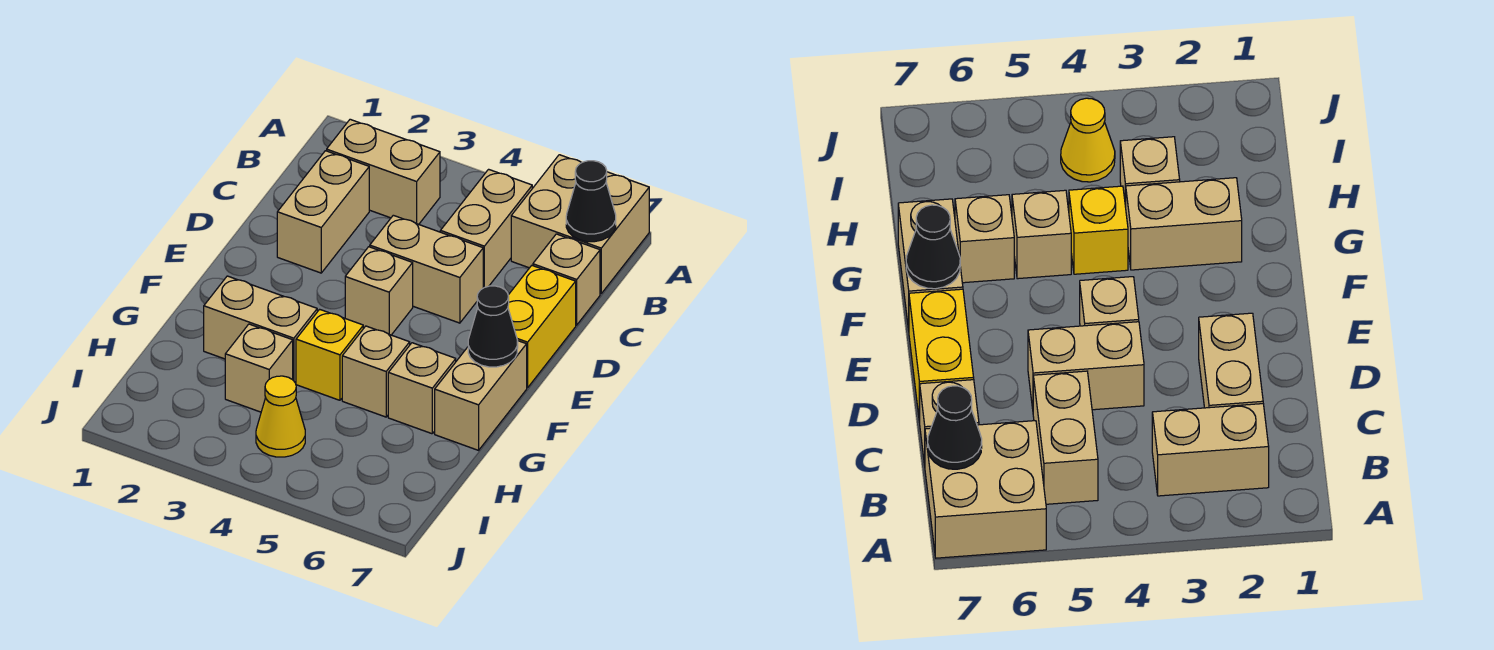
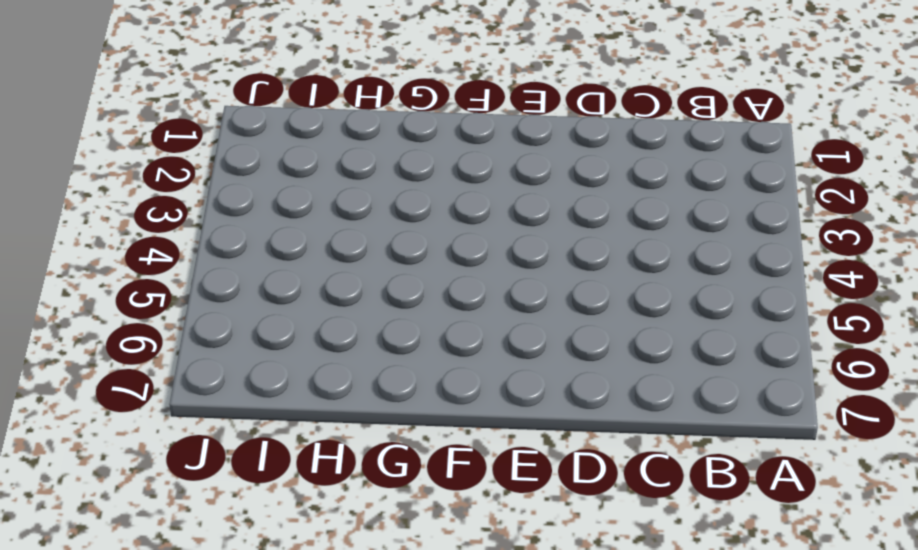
none -> tan 2x2 brick [511,155,649,294]
none -> tan 1x2 brick [327,119,440,224]
none -> tan 1x2 brick [440,169,532,288]

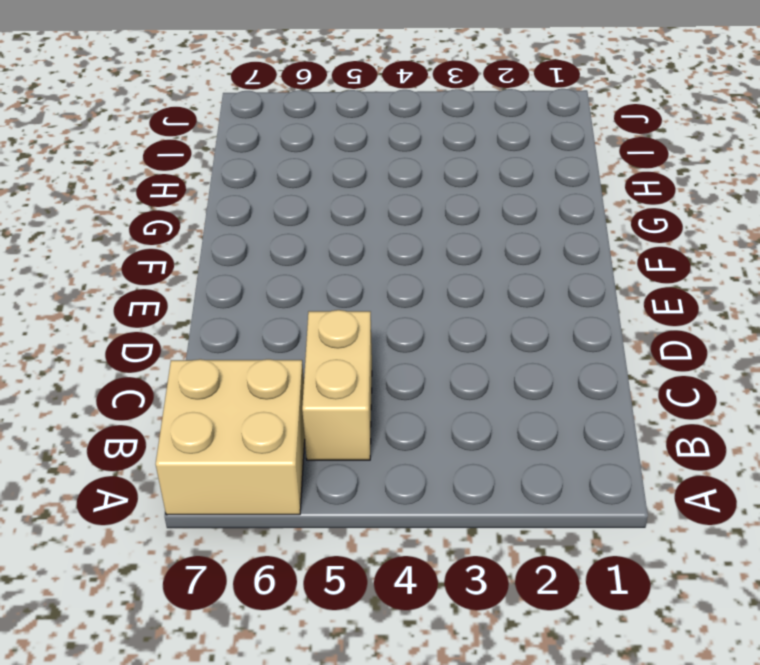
none -> tan 1x2 brick [327,119,440,224]
none -> tan 1x2 brick [277,151,369,273]
none -> tan 1x1 brick [533,234,600,325]

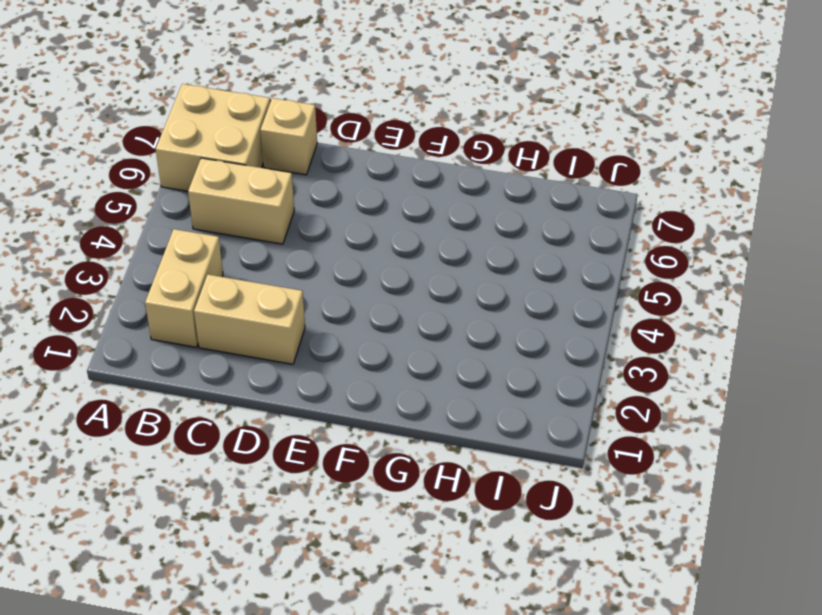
none -> tan 1x2 brick [370,215,483,323]
none -> yellow 1x2 brick [508,266,576,388]
none -> tan 1x1 brick [345,247,413,335]

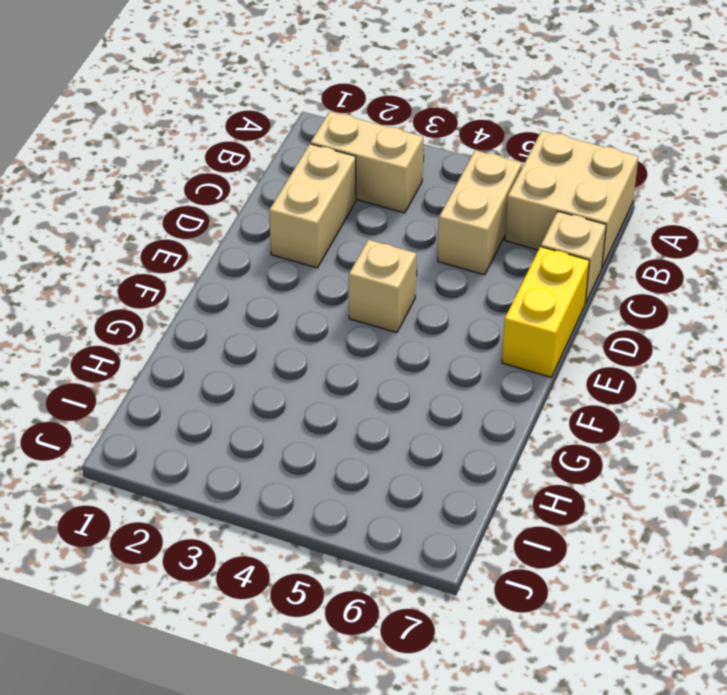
none -> tan 1x2 brick [370,215,483,323]
none -> tan 1x2 brick [435,341,527,450]
none -> tan 1x2 brick [204,276,317,382]

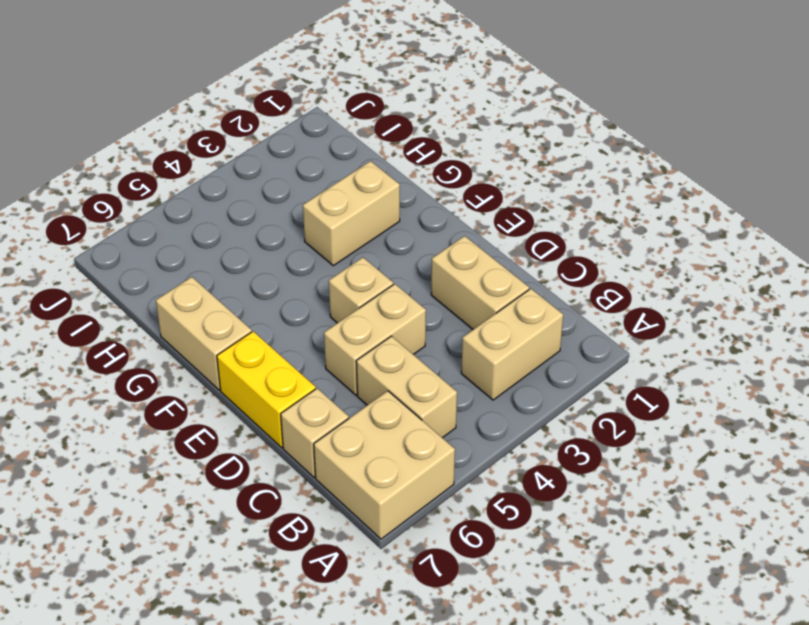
none -> yellow 1x1 brick [296,309,363,400]
none -> tan 1x1 brick [342,326,410,417]
none -> tan 1x1 brick [388,343,456,434]

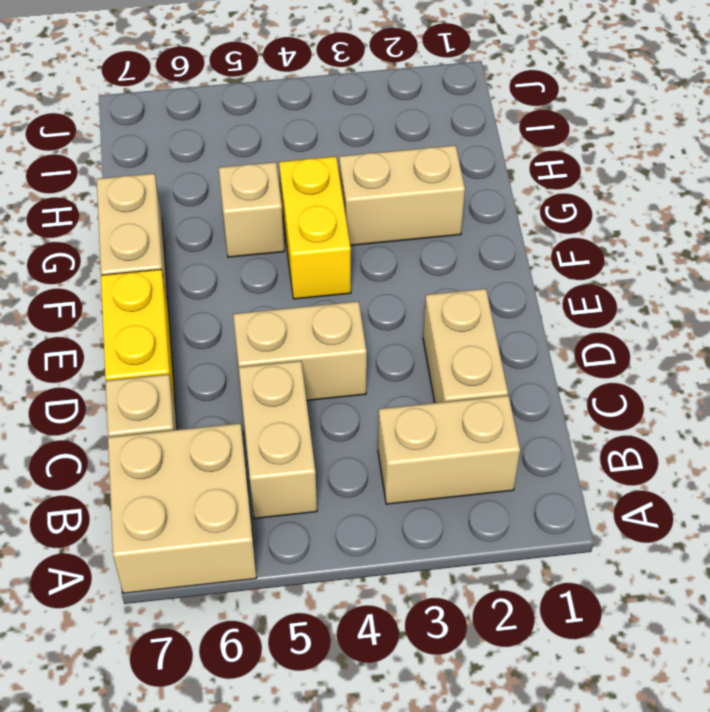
yellow 1x2 brick [279,157,351,299] -> yellow 1x1 brick [296,309,363,400]
none -> tan 1x1 brick [345,247,413,335]
none -> tan 1x1 brick [388,343,456,434]
none -> tan 1x1 brick [225,324,293,412]

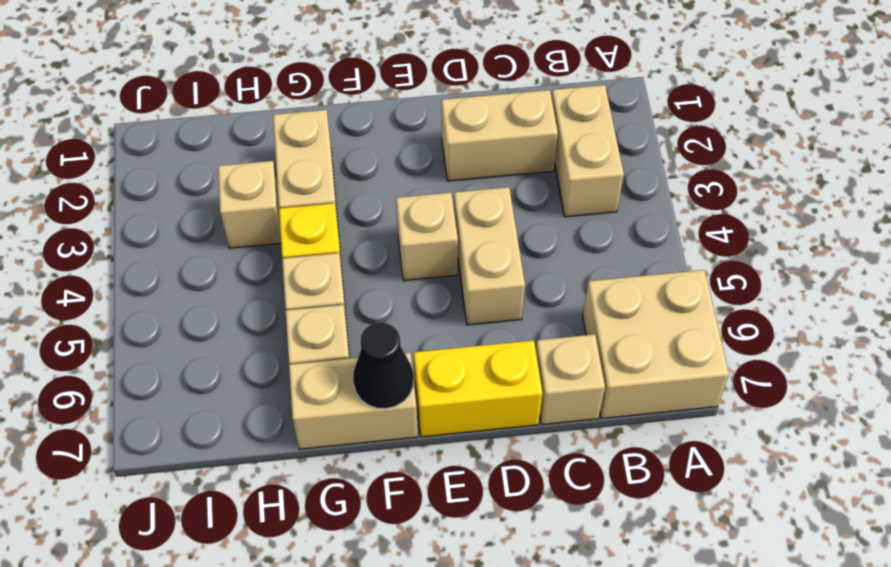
none -> tan 1x2 brick [440,169,532,288]
none -> yellow 1x1 cone [256,376,305,457]
none -> black 1x1 cone [566,161,616,242]

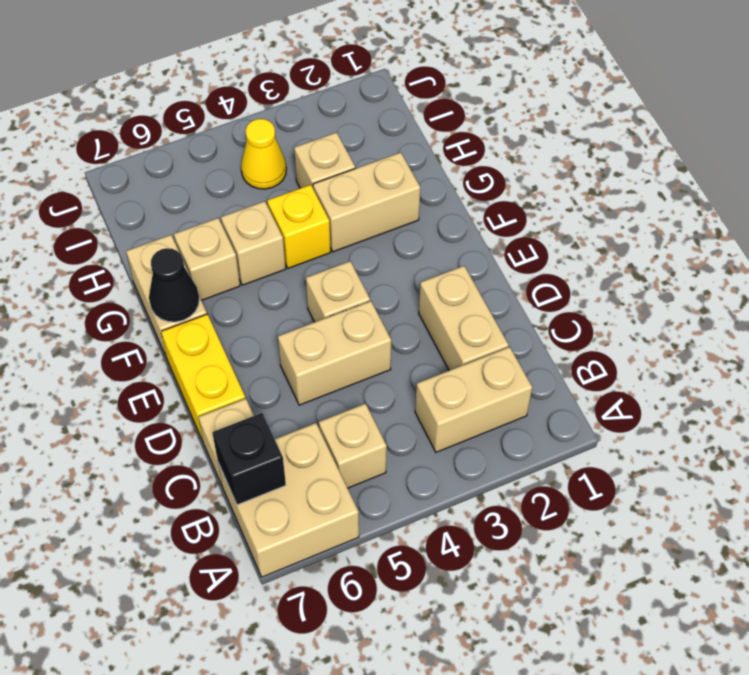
tan 1x1 brick [319,404,387,488] -> tan 1x2 brick [440,169,532,288]
black 1x1 brick [212,413,286,505] -> black 1x1 cone [566,161,616,242]

